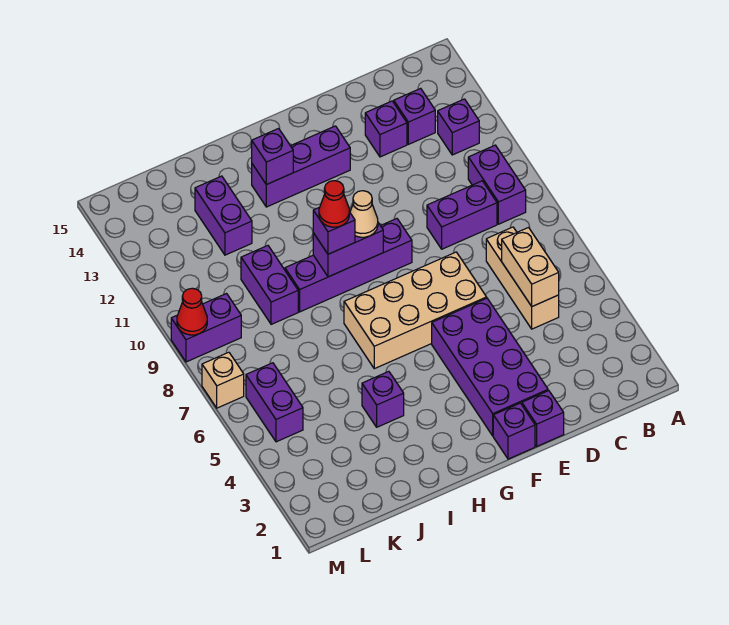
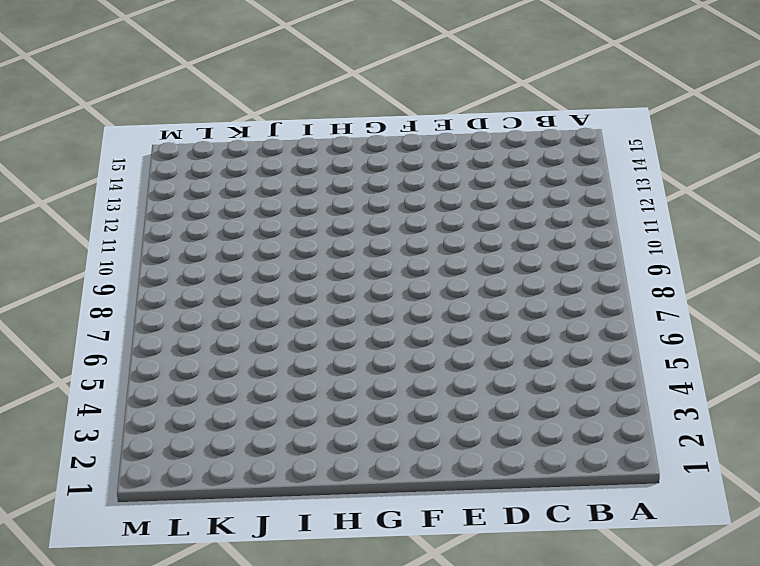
none -> purple 1x2 brick [468,145,526,224]
none -> purple 1x1 brick [438,99,479,155]
none -> tan 1x3 brick [486,227,559,329]

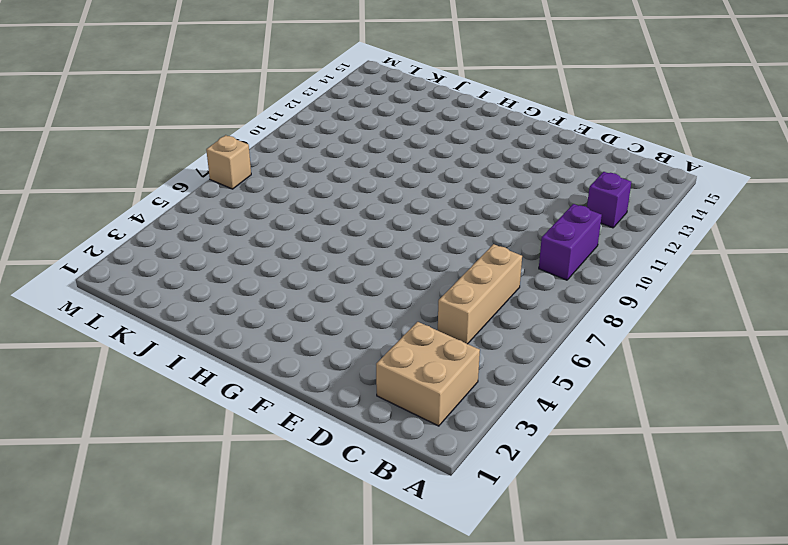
tan 2x2 brick [376,322,480,426] -> none
none -> purple 1x2 brick [427,181,497,249]
none -> purple 1x1 brick [394,88,435,144]
none -> purple 1x1 brick [365,101,407,157]

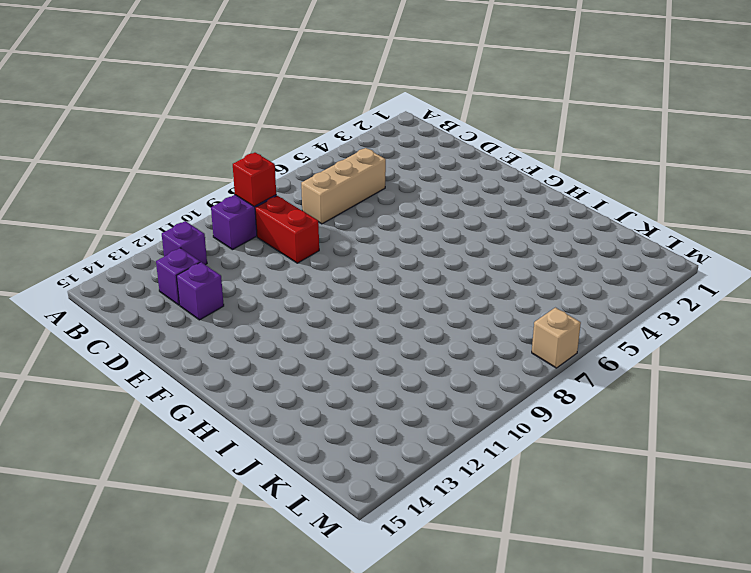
red 1x1 brick [233,153,276,207] -> none
red 1x2 brick [255,196,319,263] -> purple 1x2 brick [427,181,497,249]
none -> purple 1x1 brick [522,391,564,446]
none -> purple 2x4 brick [432,298,548,436]
none -> tan 2x4 brick [344,252,487,369]

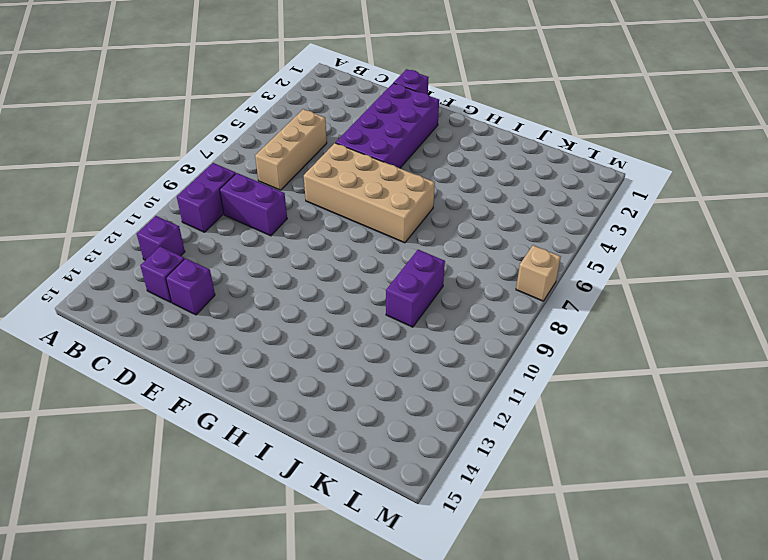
none -> purple 1x1 brick [493,403,535,459]
none -> purple 1x4 brick [285,219,412,312]
none -> purple 1x3 brick [252,126,350,207]

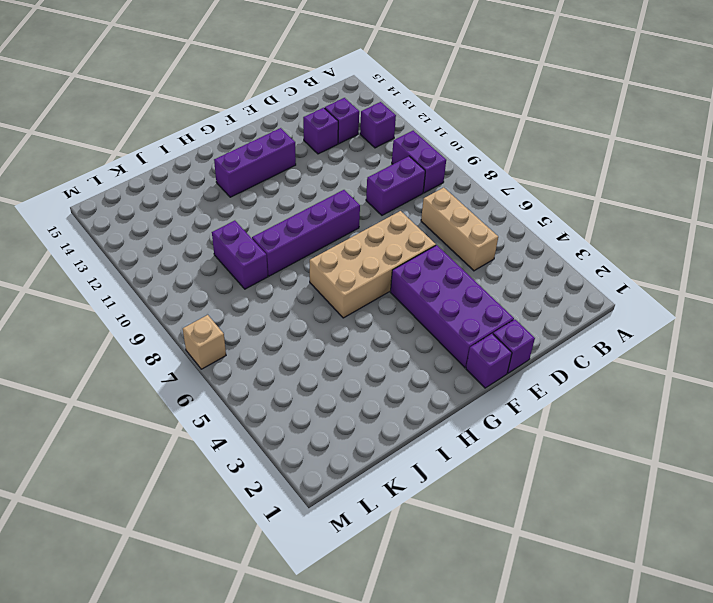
none -> purple 1x1 brick [362,371,404,427]
none -> purple 1x2 brick [195,176,252,255]
none -> purple 1x2 brick [246,363,303,442]

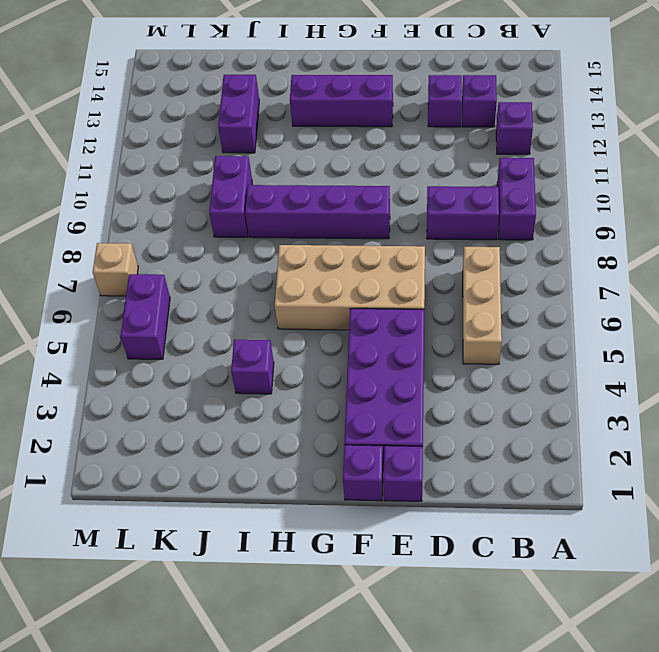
none -> purple 1x2 brick [171,294,241,362]
none -> tan 1x2 brick [502,228,559,306]
none -> purple 1x2 brick [313,223,383,277]

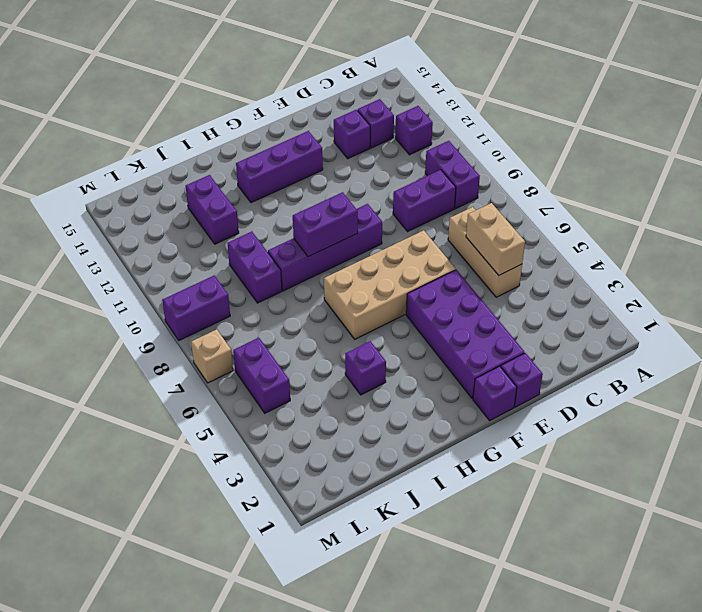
none -> purple 1x1 brick [252,129,293,185]
none -> red 1x1 cone [177,288,207,335]
none -> tan 1x1 cone [350,191,378,237]

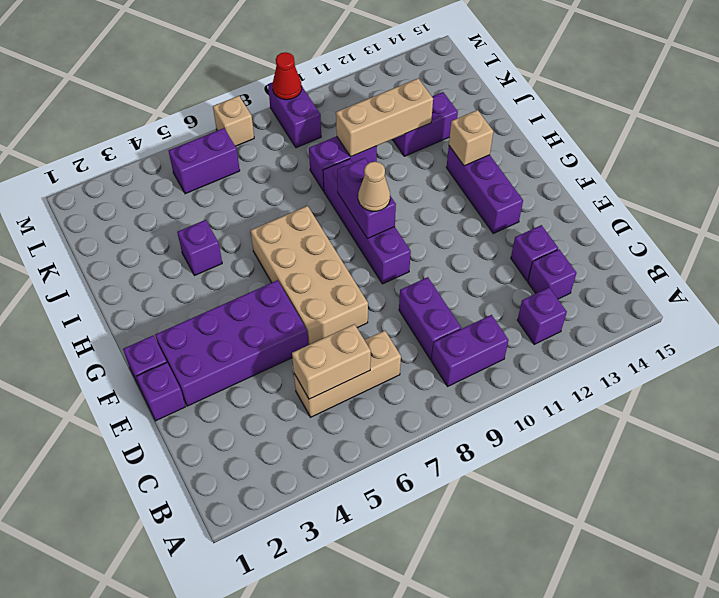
tan 1x1 brick [449,110,493,166] -> purple 1x1 brick [252,129,293,185]
tan 1x3 brick [336,78,433,157] -> none
none -> purple 1x1 brick [313,208,355,254]
none -> red 1x1 cone [319,181,349,227]

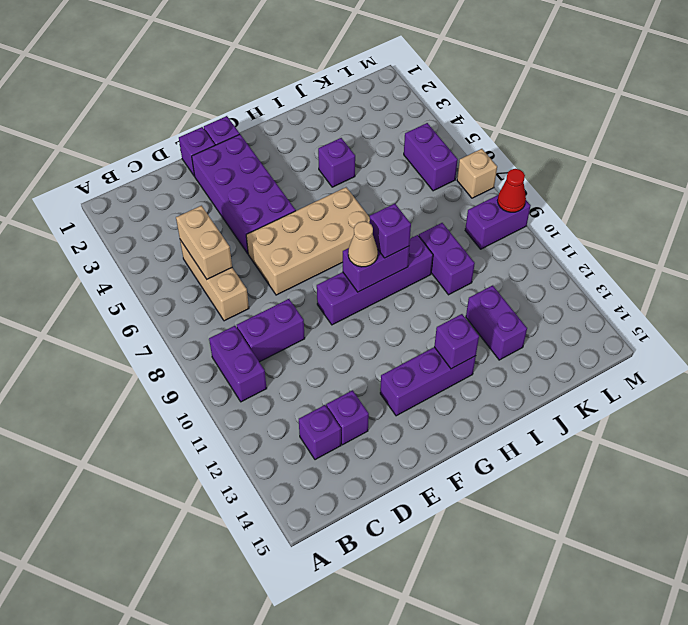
none -> purple 1x1 brick [438,99,479,155]
none -> red 1x1 cone [319,181,349,227]

